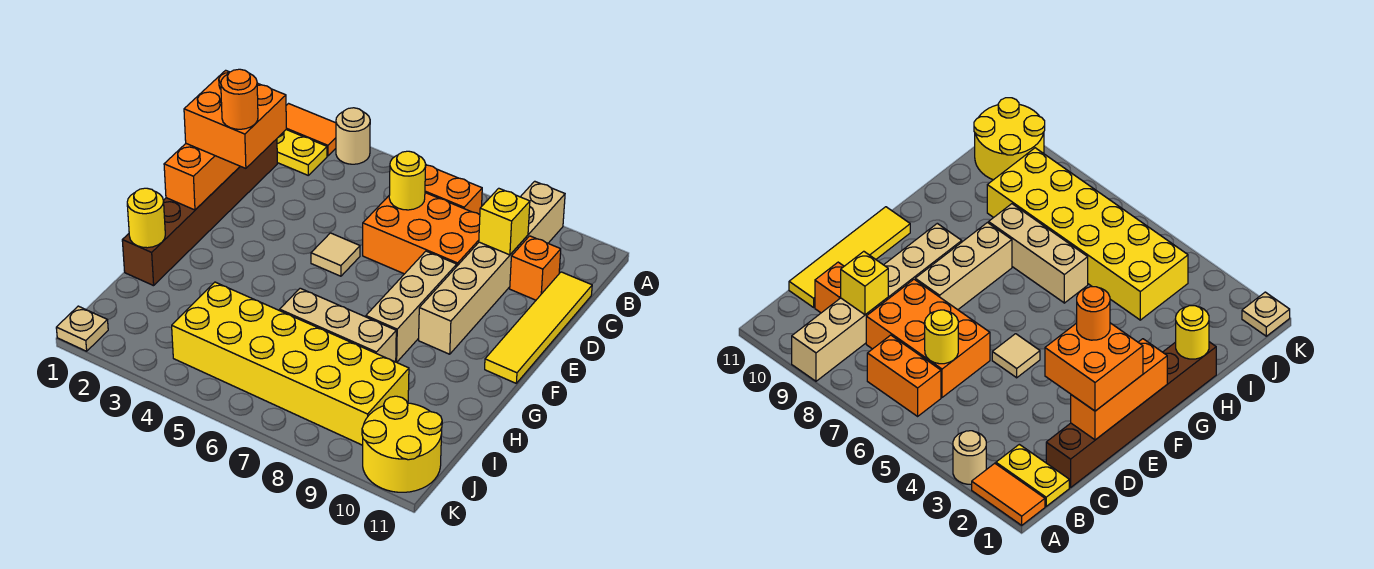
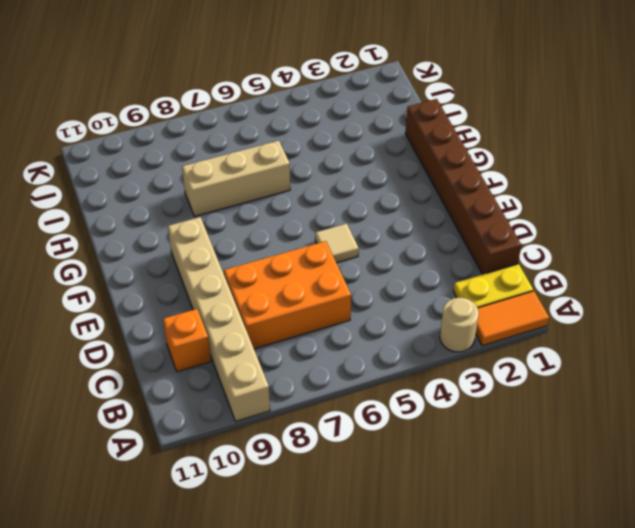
none -> orange 1x2 brick [425,165,482,215]
none -> yellow 1x4 tile [485,272,592,383]
none -> tan 1x3 brick [366,251,457,362]

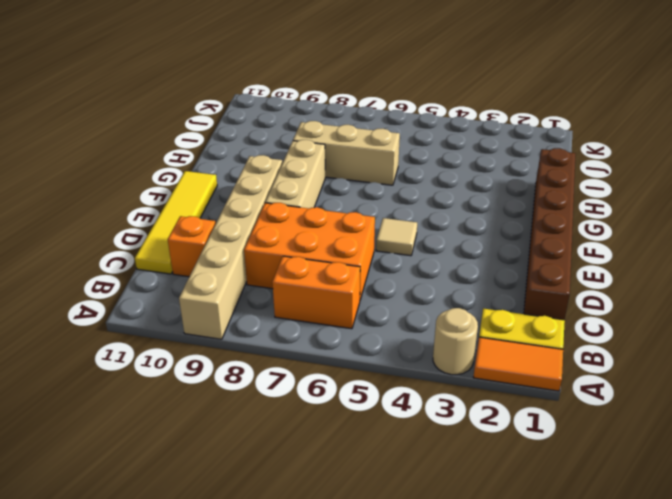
none -> yellow 2x6 brick [172,282,409,445]
none -> yellow 2x2 round brick [362,396,442,492]
none -> tan 1x1 plate [56,306,108,351]

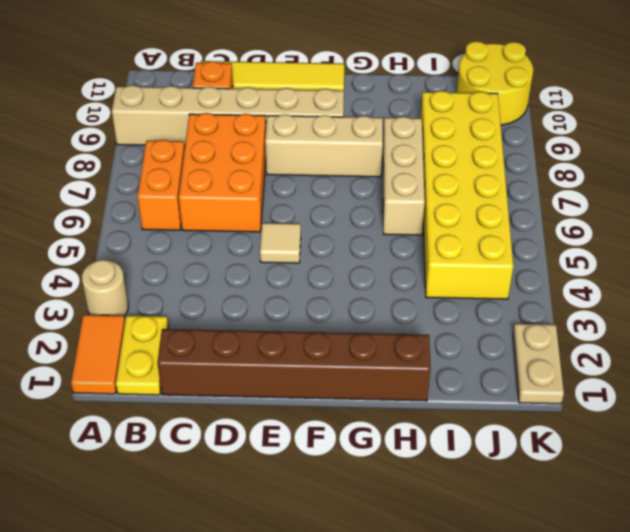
tan 1x2 plate [513,324,564,404] -> tan 1x1 plate [56,306,108,351]
none -> yellow 1x1 round brick [389,151,426,210]
none -> yellow 1x1 brick [479,188,530,255]
none -> orange 1x3 brick [164,144,240,210]

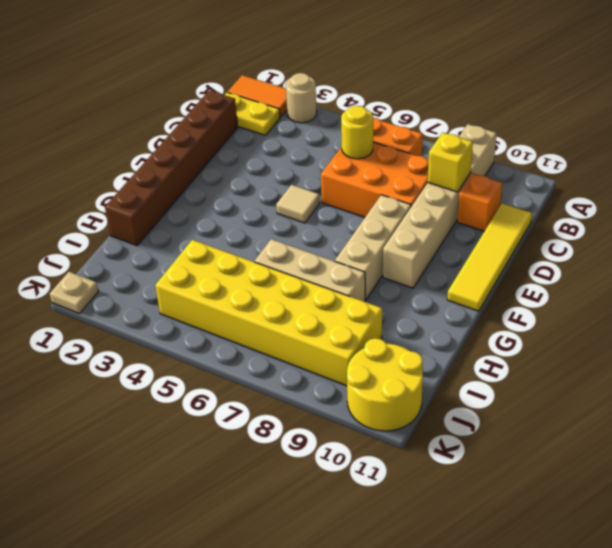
none -> orange 1x3 brick [164,144,240,210]
none -> yellow 1x1 round brick [127,188,165,248]
none -> orange 2x2 brick [184,70,286,168]

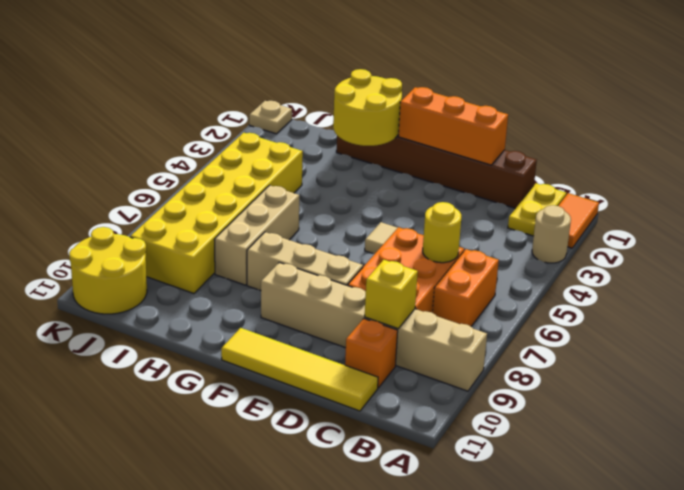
yellow 2x2 round brick [333,69,402,146] -> yellow 1x1 round brick [127,188,165,248]
none -> orange 2x2 brick [184,70,286,168]
none -> orange 1x1 round brick [221,69,258,129]

